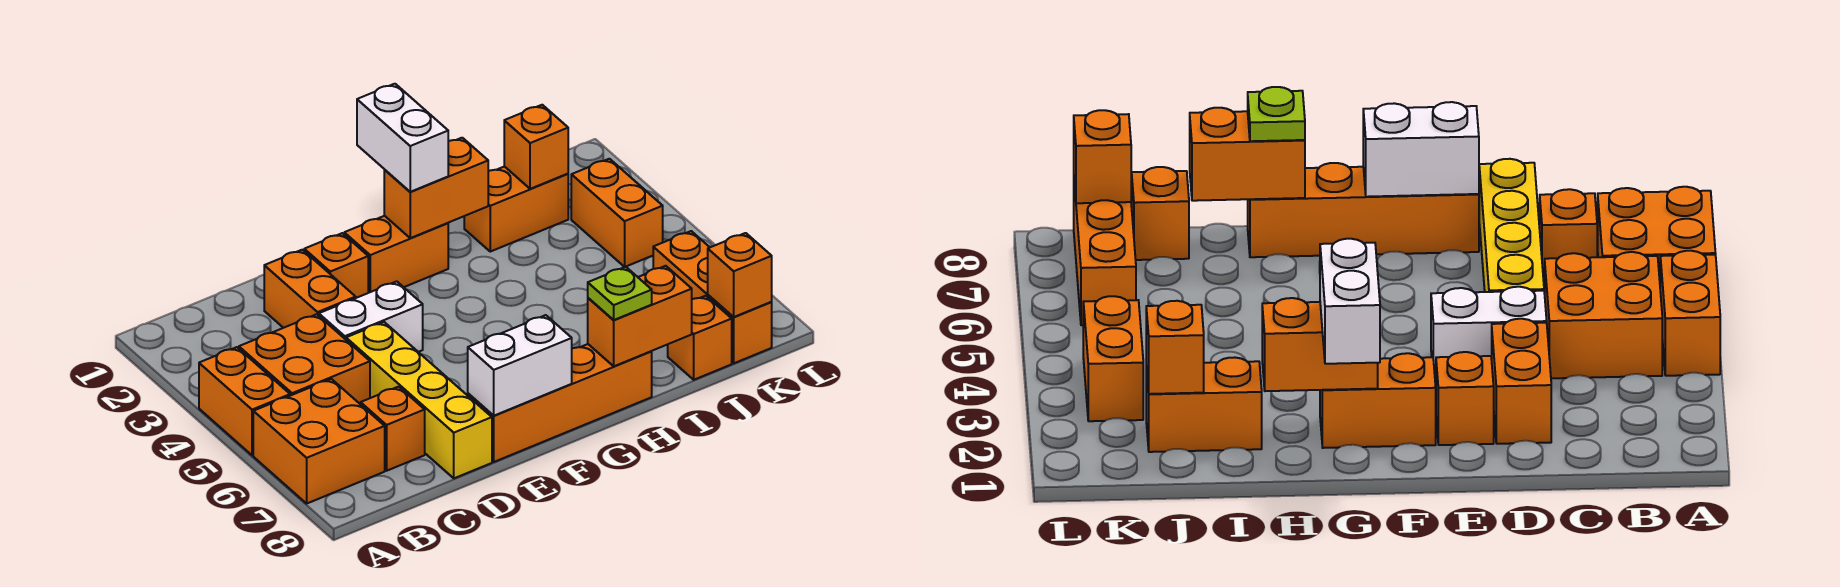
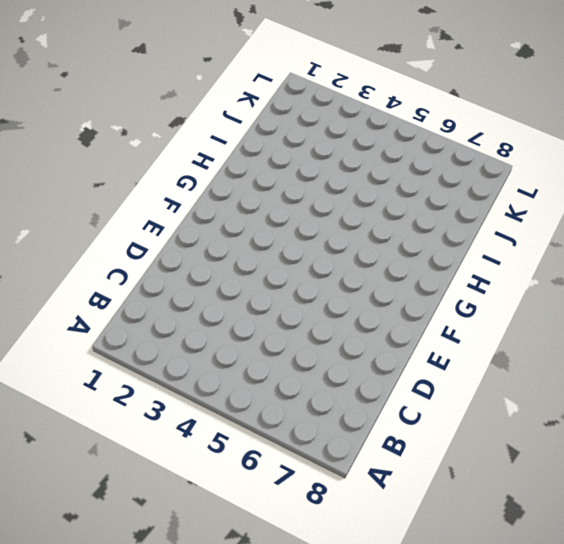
none -> orange 1x2 brick [199,347,290,455]
none -> orange 2x2 brick [253,379,385,503]
none -> orange 2x2 brick [239,314,370,404]

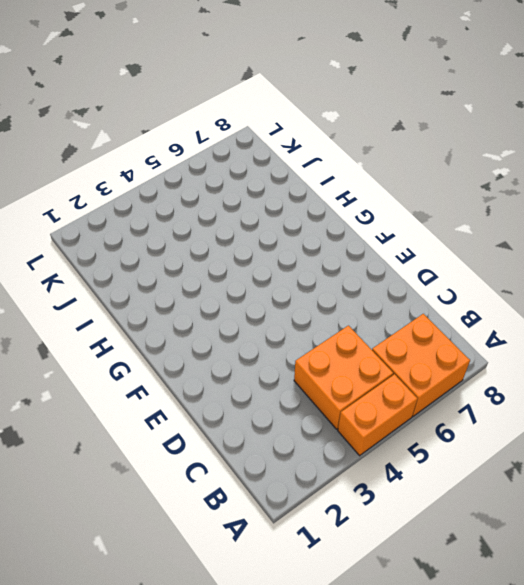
none -> orange 1x1 brick [361,387,425,471]
none -> orange 1x2 brick [264,250,356,328]
none -> white 1x2 brick [319,281,423,352]

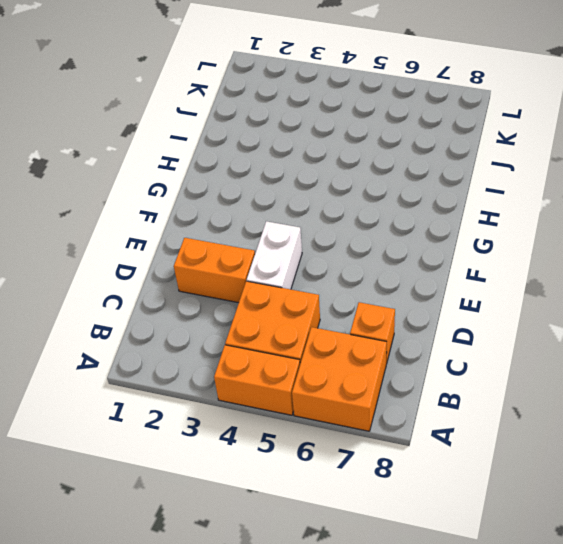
none -> yellow 1x4 brick [346,322,492,478]
none -> orange 1x1 brick [304,233,368,298]
none -> orange 1x4 brick [468,344,652,462]

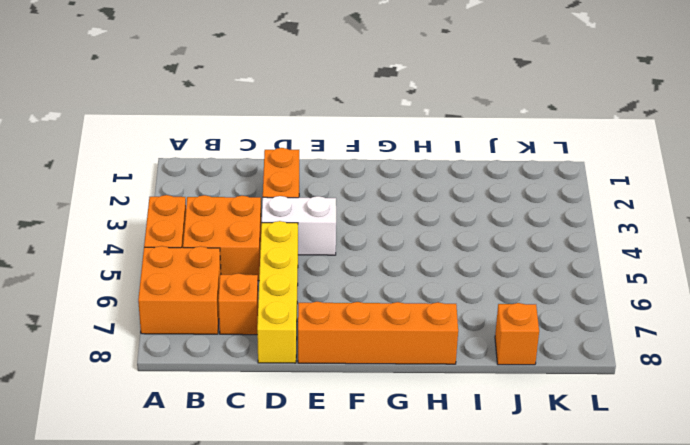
none -> orange 1x1 brick [304,233,368,298]
none -> orange 1x2 brick [344,216,448,293]
none -> orange 1x2 brick [464,166,568,252]

